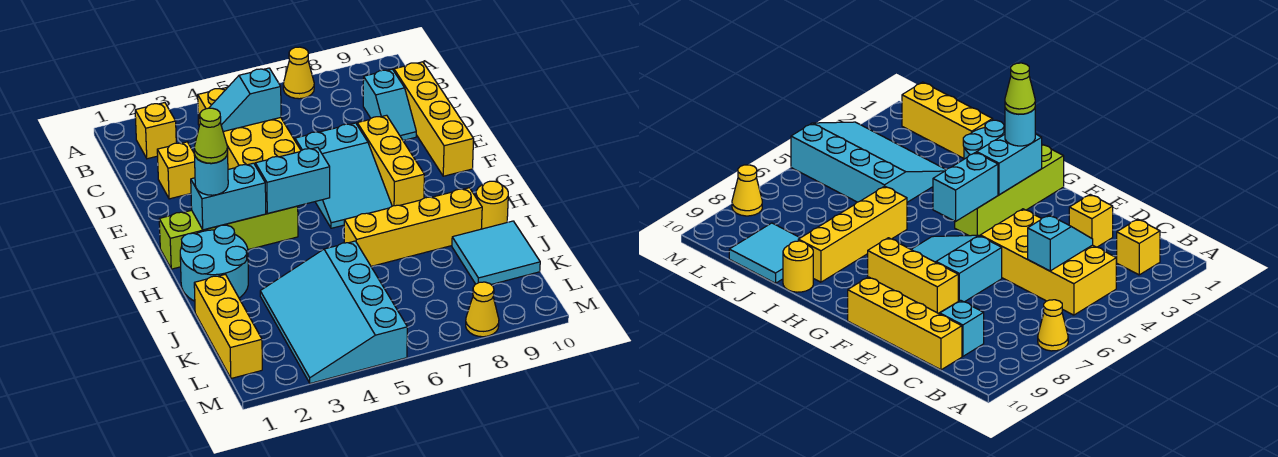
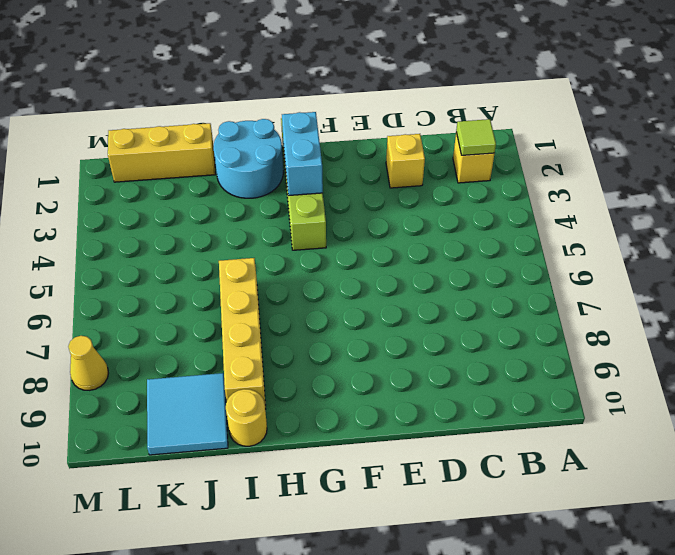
lime 1x1 tile [456,119,496,155] -> none
none -> yellow 1x1 cone [283,47,314,99]
none -> yellow 2x4 brick [198,87,301,169]
none -> cyan 1x2 slope [363,69,416,141]

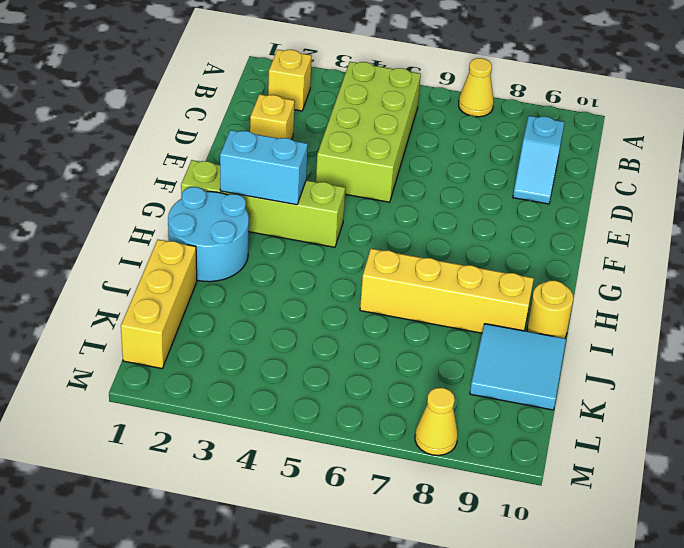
lime 2x4 brick [316,62,421,202] -> yellow 2x4 brick [198,87,301,169]
none -> yellow 1x4 brick [394,62,474,176]
none -> cyan 2x3 slope [295,123,392,228]
none -> yellow 1x3 brick [357,115,424,206]

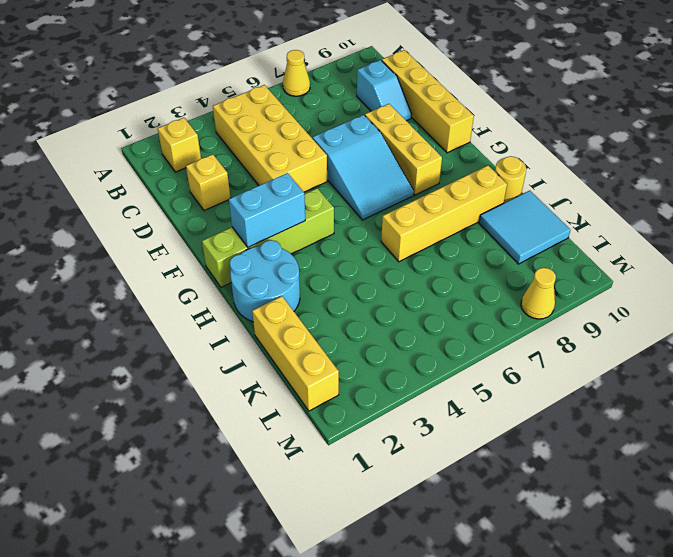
none -> cyan 3x4 slope [260,241,407,383]
none -> cyan 1x2 slope [209,68,281,132]
none -> cyan 1x2 brick [255,147,330,213]

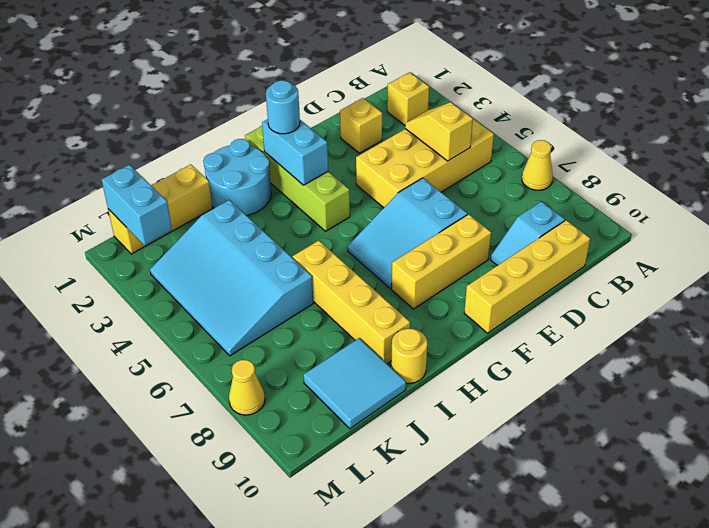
yellow 1x2 slope [405,102,473,161] -> cyan 1x2 slope [209,68,281,132]
cyan 3x4 slope [150,200,313,356] -> cyan 3x4 slope turned to [260,241,407,383]
cyan 1x2 brick [102,165,172,245] -> cyan 1x2 brick moved to [255,147,330,213]
none -> lime 1x1 cone [194,108,228,163]

